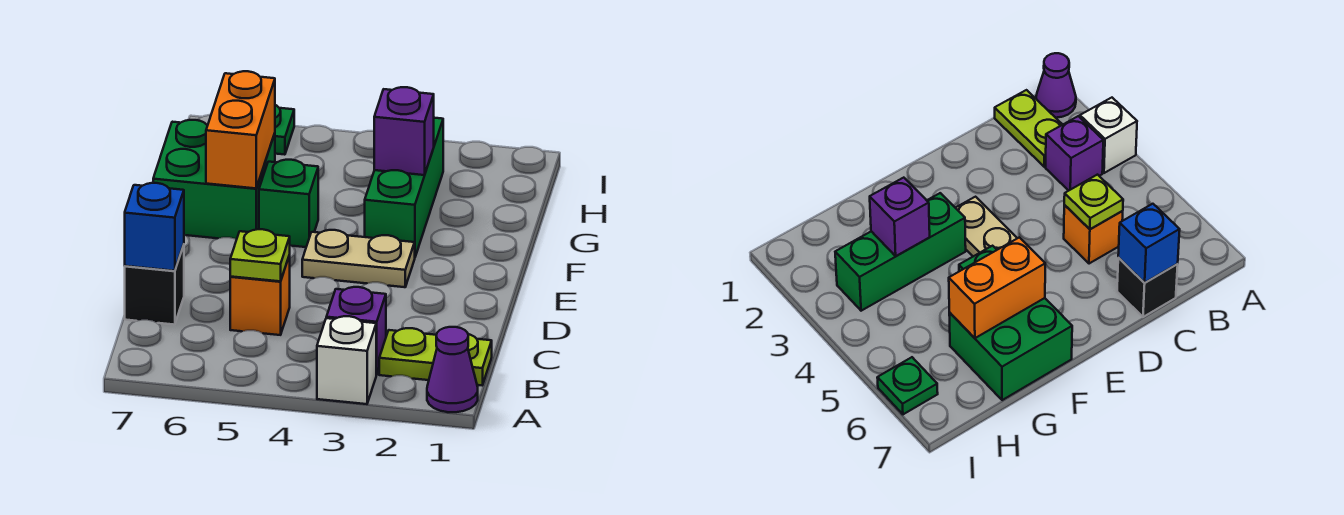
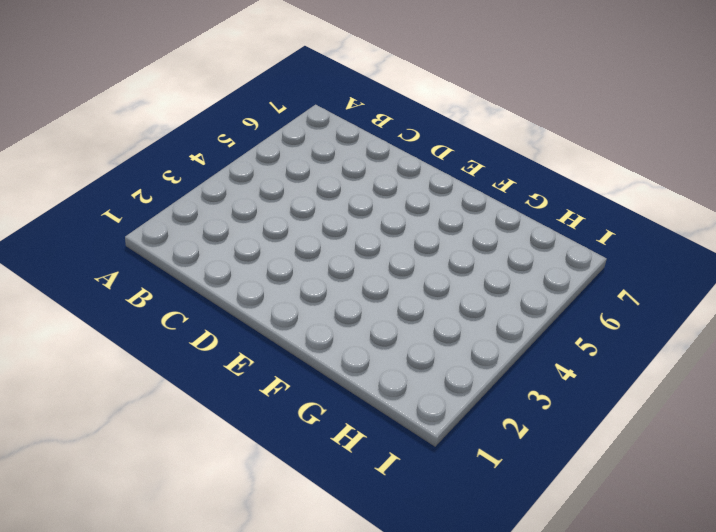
none -> purple 1x1 cone [427,327,478,412]
none -> white 1x1 brick [317,316,376,404]
none -> lime 1x2 plate [379,328,492,385]

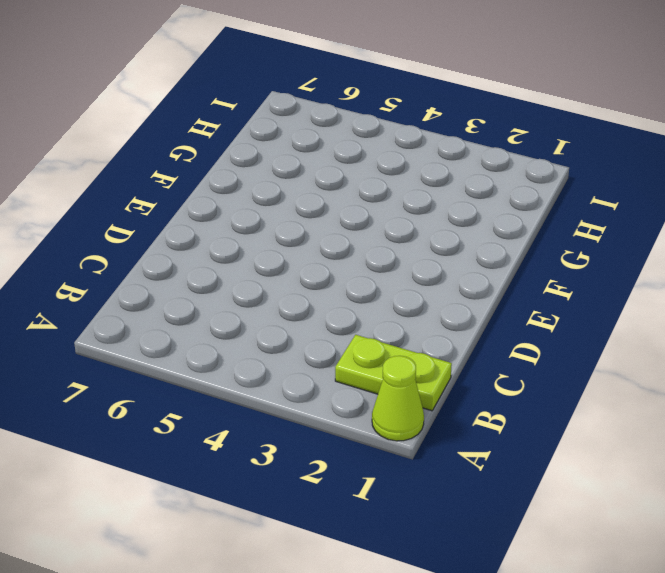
lime 1x1 cone [372,356,424,441] -> purple 1x1 cone [427,327,478,412]
none -> white 1x1 brick [317,316,376,404]
none -> purple 1x1 brick [326,287,386,375]
none -> orange 1x1 brick [230,255,290,335]

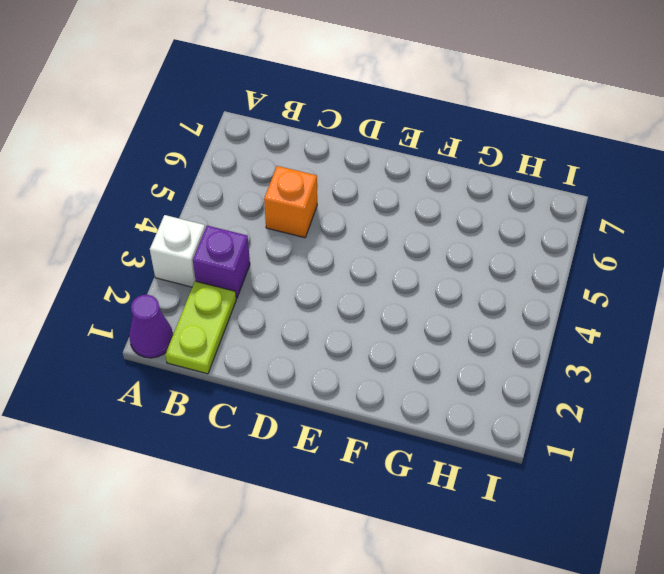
none -> black 1x1 brick [125,245,184,325]
none -> tan 1x2 plate [302,230,415,287]
none -> green 1x3 brick [365,118,443,257]

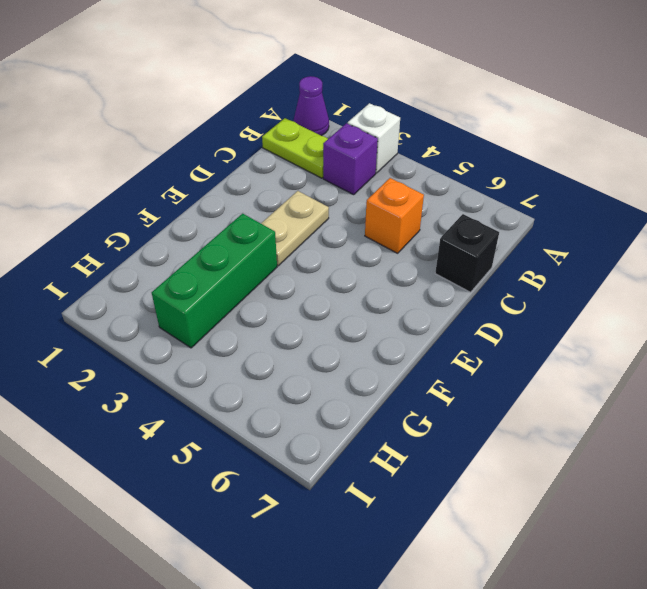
tan 1x2 plate [261,191,329,266] -> tan 1x2 plate turned to [302,230,415,287]
none -> green 1x1 brick [259,160,318,247]
none -> green 2x2 brick [153,120,275,239]
none -> green 1x1 plate [275,105,294,155]

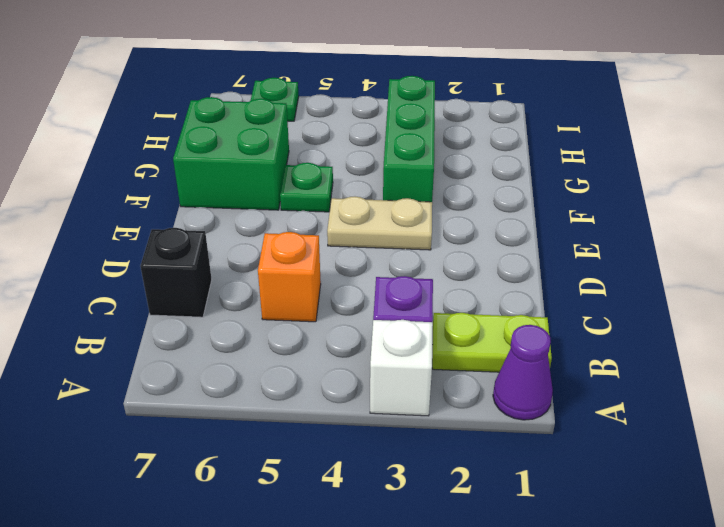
green 1x1 plate [280,163,333,212] -> green 1x1 brick [259,160,318,247]
none -> lime 1x1 plate [230,229,290,281]
none -> blue 1x1 brick [125,183,184,271]
none -> orange 1x2 brick [206,71,275,188]

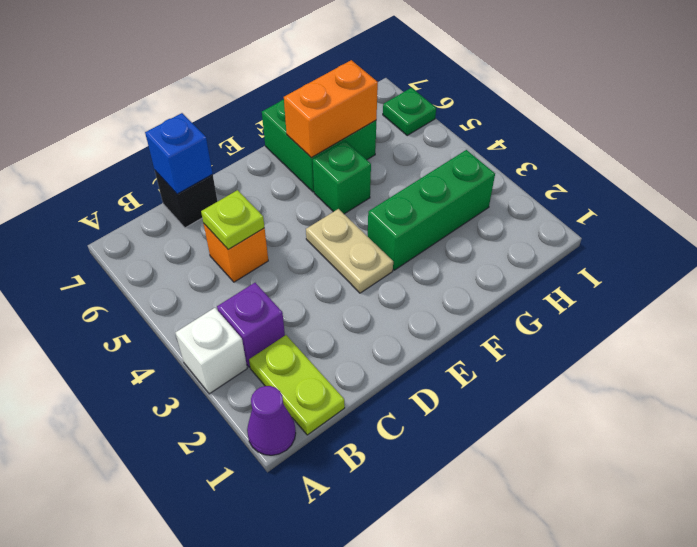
none -> purple 1x1 brick [374,87,434,175]

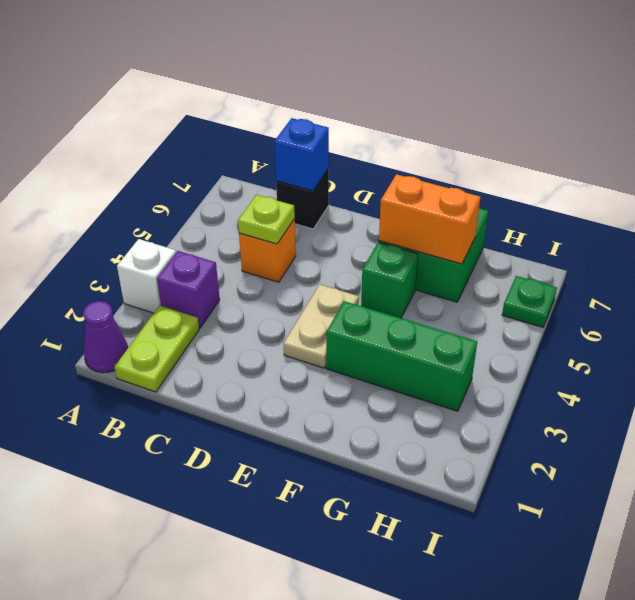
none -> purple 1x1 brick [374,87,434,175]

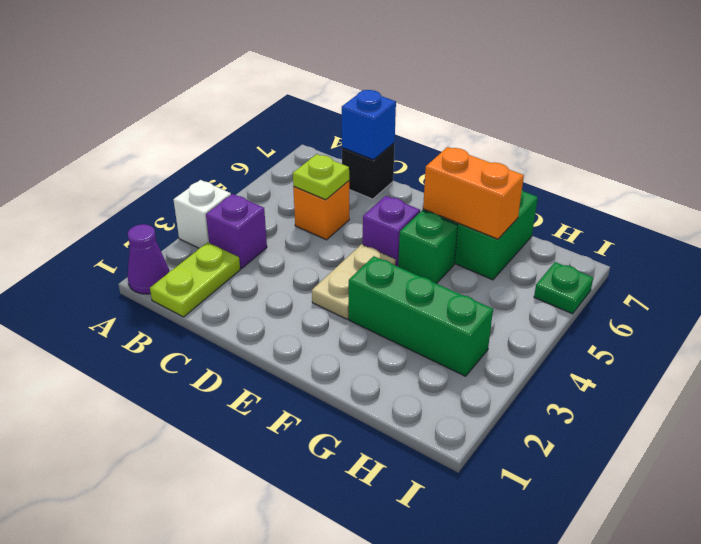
purple 1x1 brick [363,196,420,267] -> purple 1x1 brick moved to [374,87,434,175]

